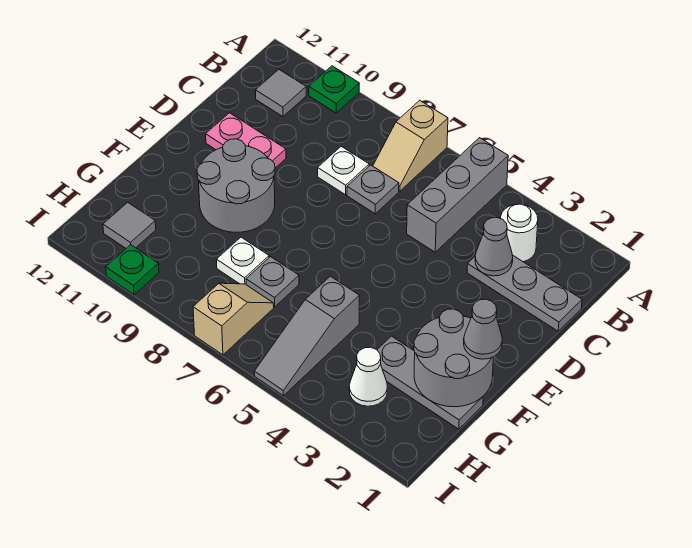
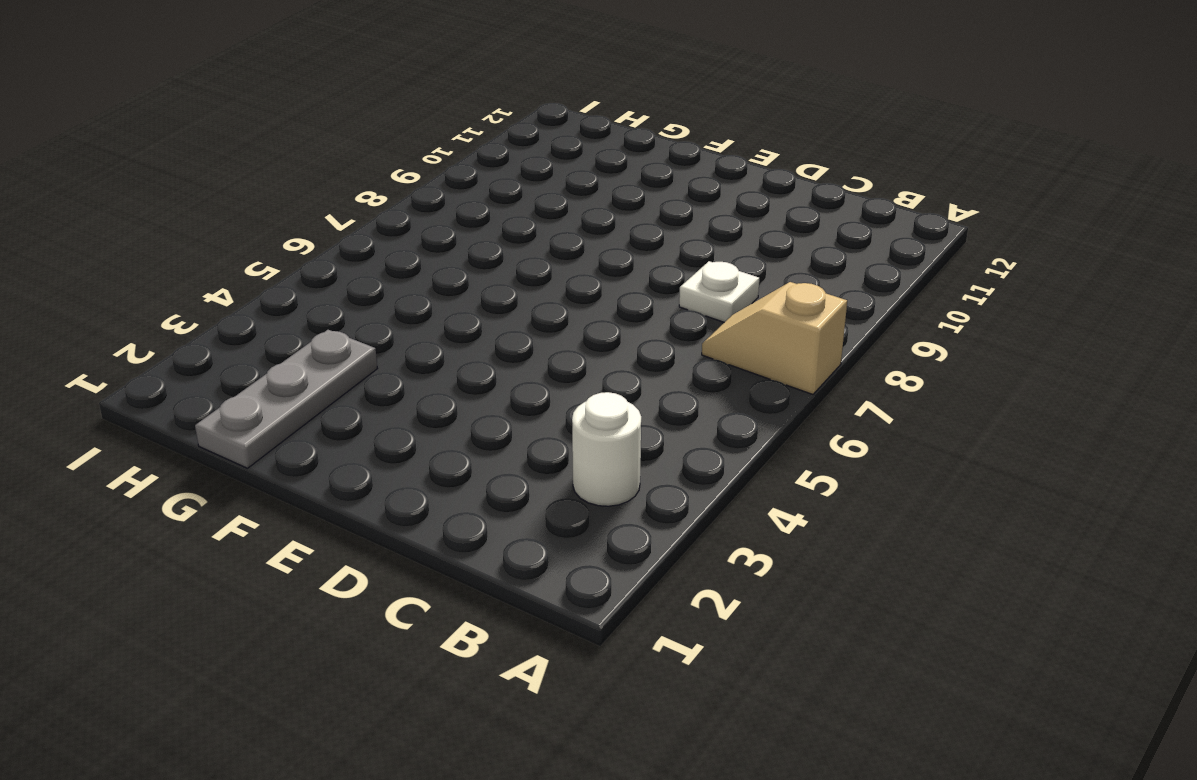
none -> grey 1x3 brick [407,138,508,252]
none -> green 1x1 plate [309,66,359,113]
none -> grey 1x1 tile [255,70,306,117]

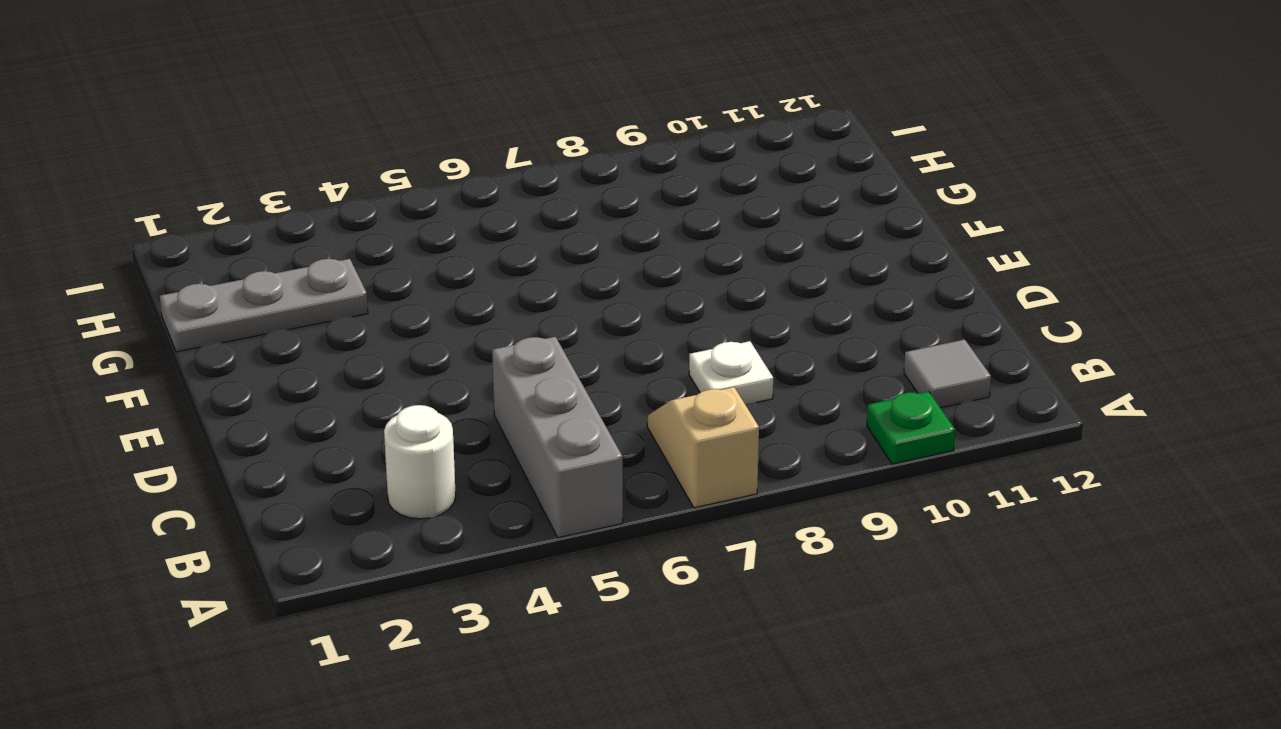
none -> grey 1x3 plate [467,255,582,331]
none -> grey 1x1 plate [347,165,399,214]
none -> pink 1x2 plate [206,113,286,168]

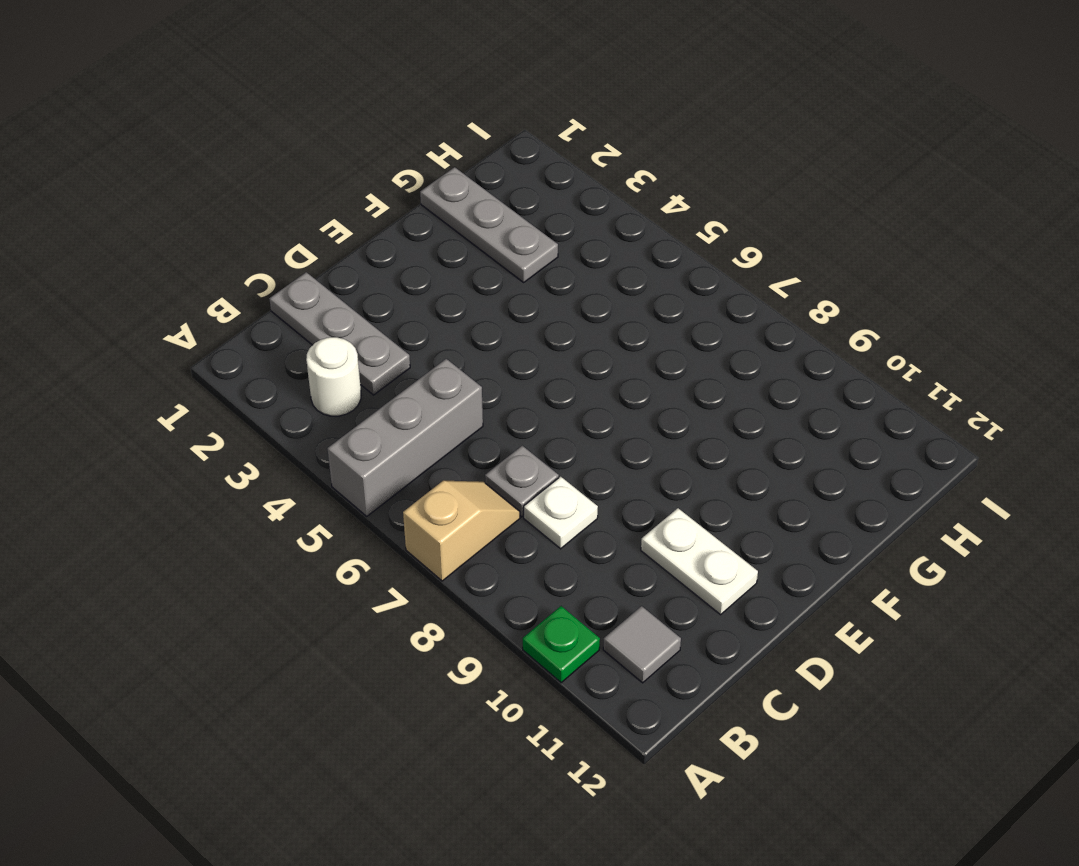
white 1x2 plate [641,508,758,615] -> pink 1x2 plate [206,113,286,168]
none -> grey 2x2 round brick [197,139,275,232]
none -> grey 1x3 slope [254,276,359,396]
none -> grey 1x1 plate [246,257,299,307]

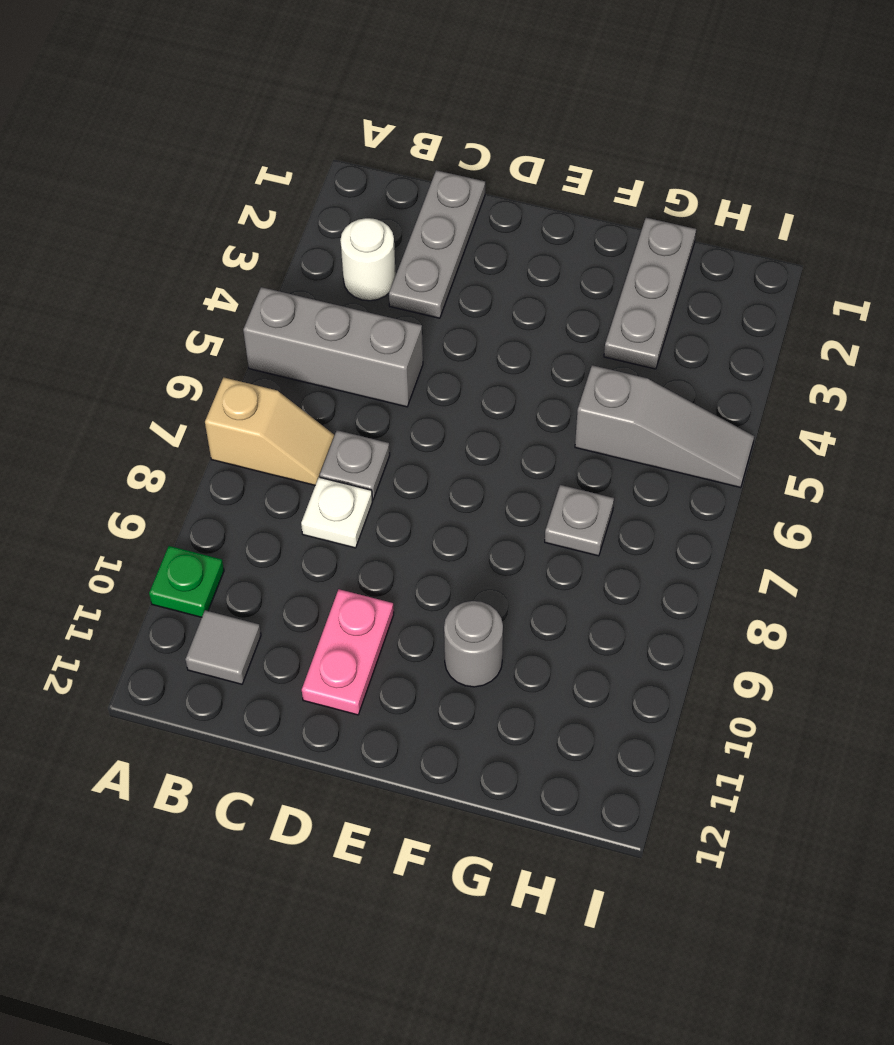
grey 1x1 round brick [444,601,503,687] -> grey 2x2 round brick [197,139,275,232]
none -> white 1x1 plate [217,237,269,284]
none -> white 1x1 cone [349,347,387,406]
none -> tan 1x2 slope [193,283,274,355]

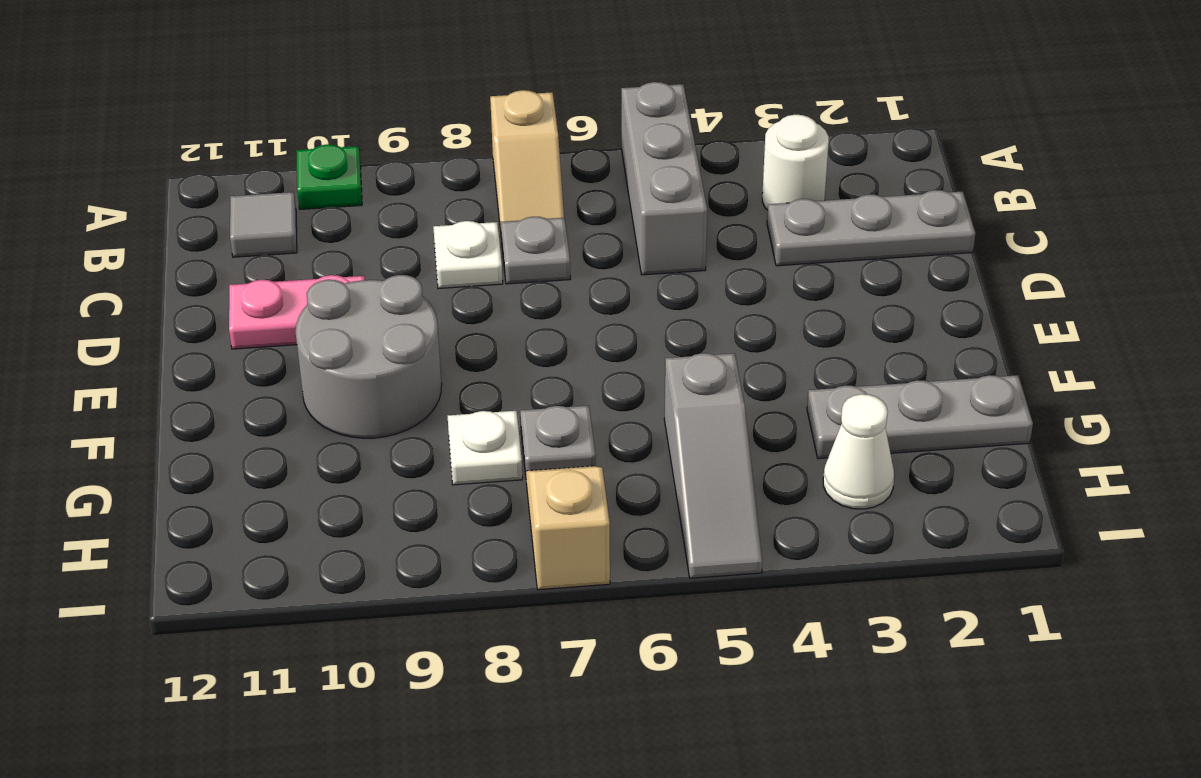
none -> grey 1x1 tile [103,202,156,248]
none -> green 1x1 plate [106,245,159,295]
none -> grey 1x1 cone [475,218,513,276]

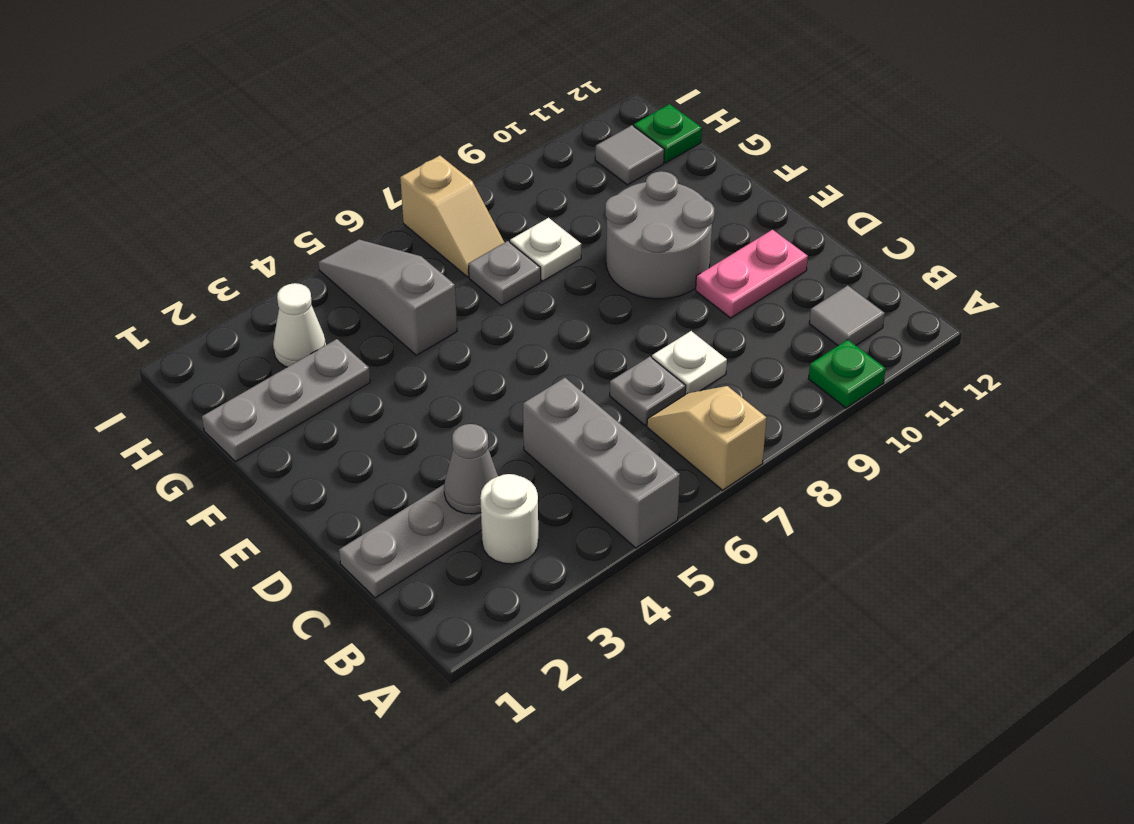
green 1x1 plate [634,104,702,163] -> green 1x1 plate moved to [106,245,159,295]
none -> grey 2x2 round brick [414,309,493,407]
none -> grey 1x1 cone [464,299,502,359]

